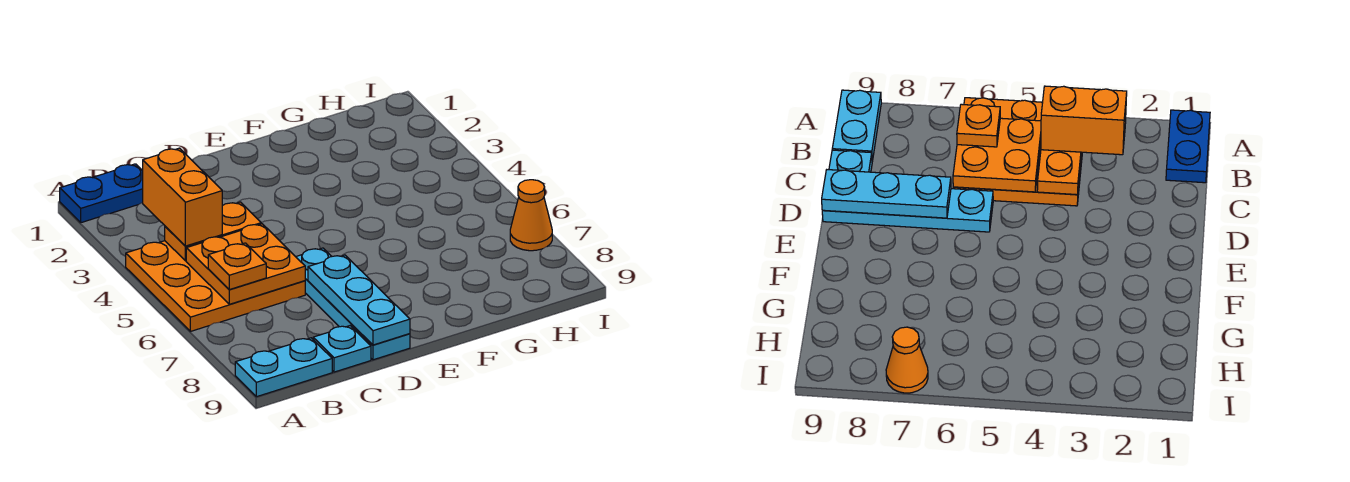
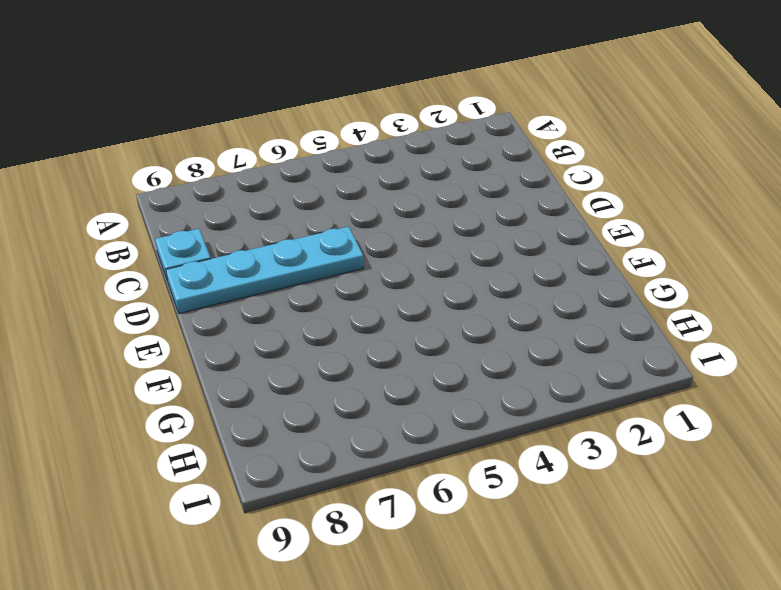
none -> blue 1x2 plate [60,164,143,223]
none -> orange 3x3 plate [126,241,305,331]

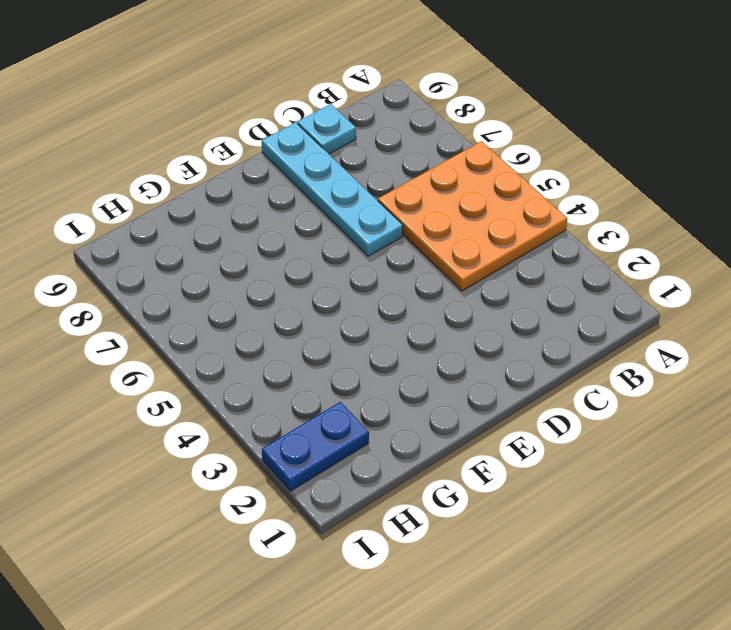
blue 1x2 plate [262,402,369,491] -> blue 1x2 plate moved to [60,164,143,223]
none -> cyan 1x2 plate [235,338,332,397]
none -> orange 1x1 cone [510,180,552,251]

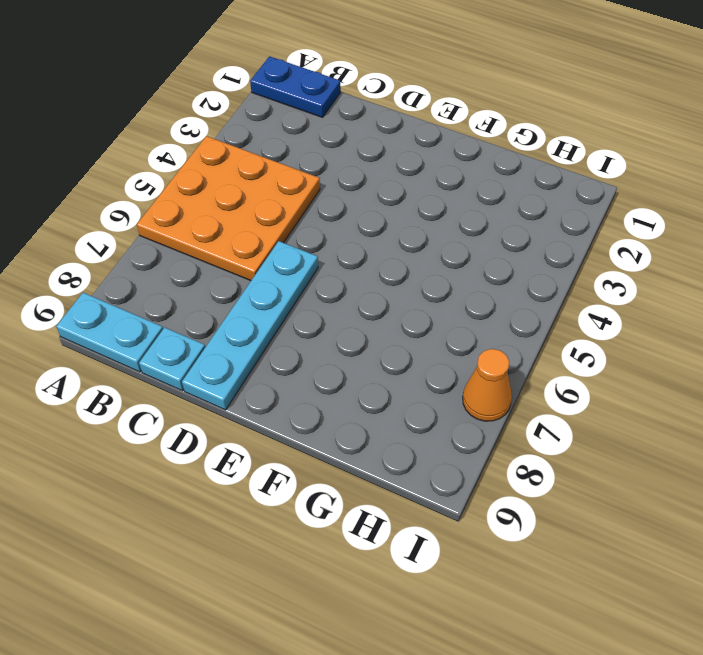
none -> orange 1x2 plate [165,202,261,261]
none -> orange 2x2 plate [186,224,305,304]

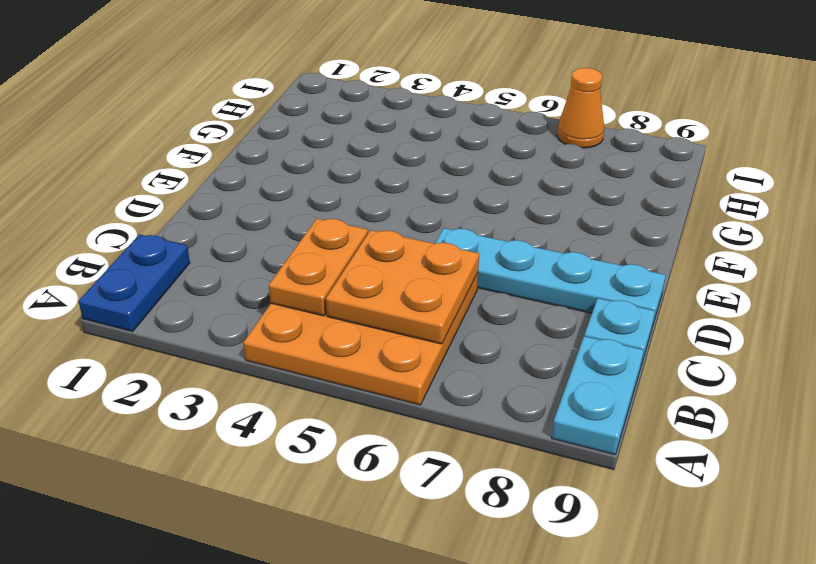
none -> cyan 1x3 plate [308,255,410,345]
none -> orange 1x2 brick [143,148,222,246]

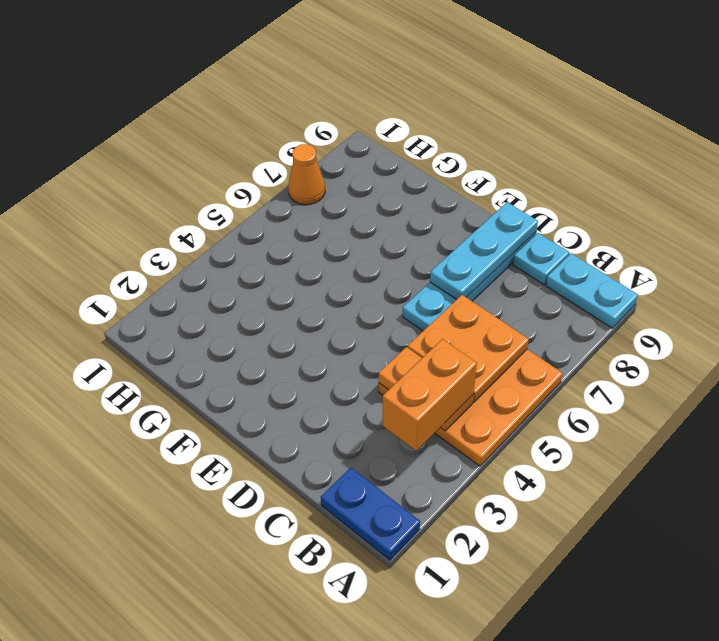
none -> orange 1x1 plate [208,243,266,290]

